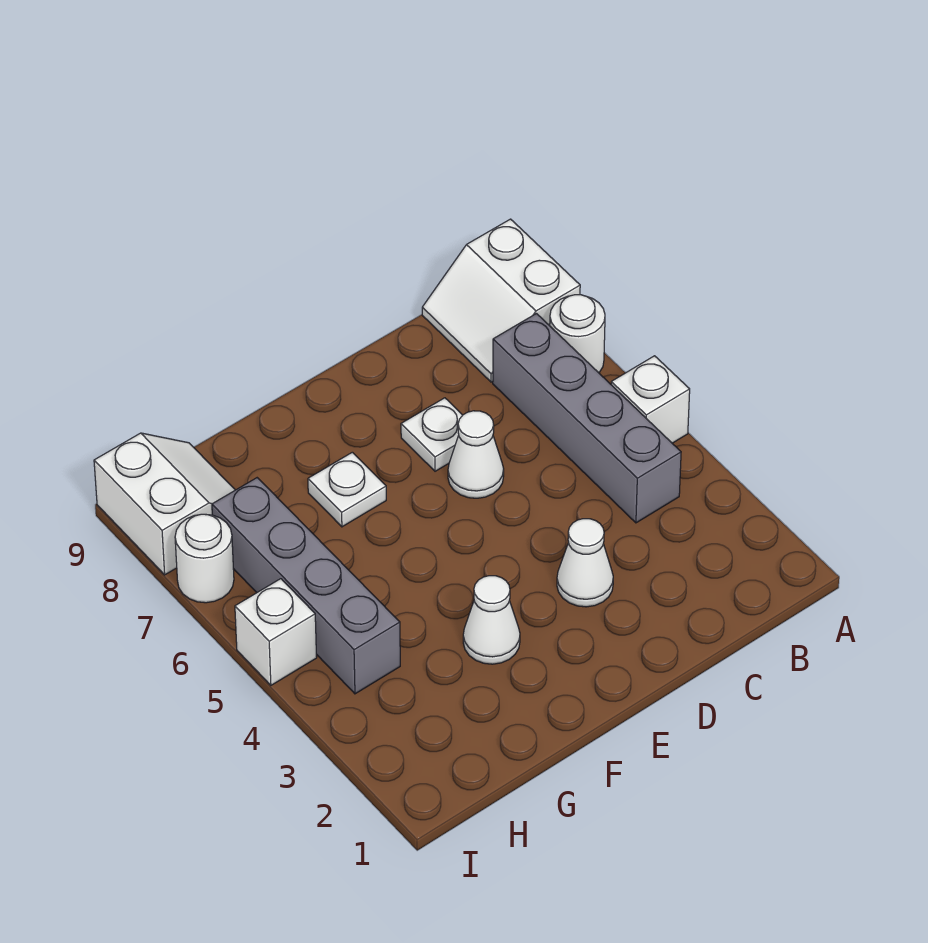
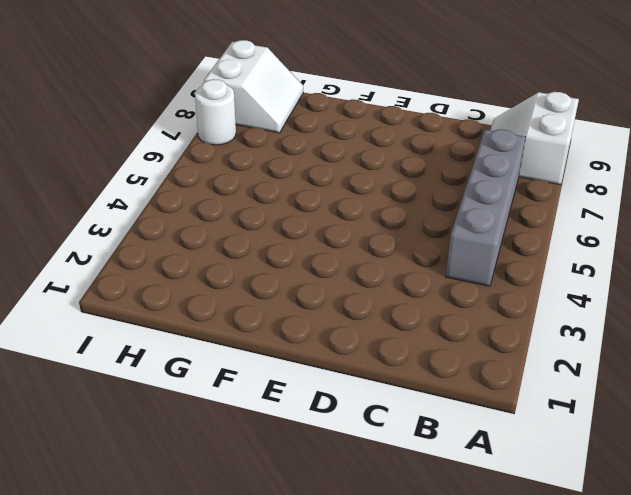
none -> white 1x1 brick [611,356,690,443]
none -> white 1x1 round brick [550,295,605,373]
none -> white 1x1 cone [557,519,613,607]

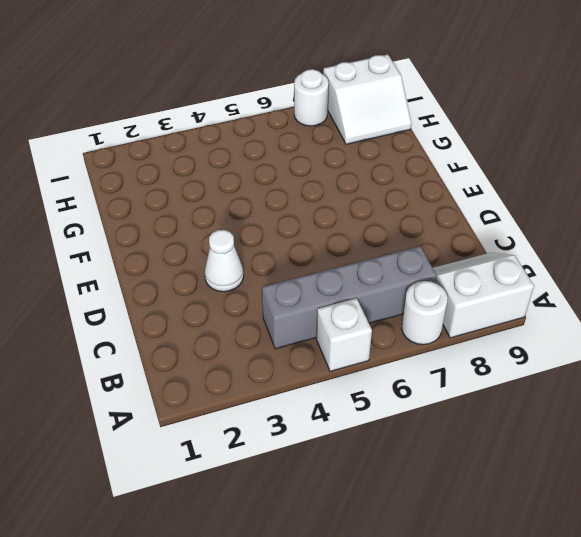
none -> white 1x1 cone [448,411,504,498]
none -> white 1x1 plate [401,398,462,471]
none -> white 1x1 cone [463,576,520,664]

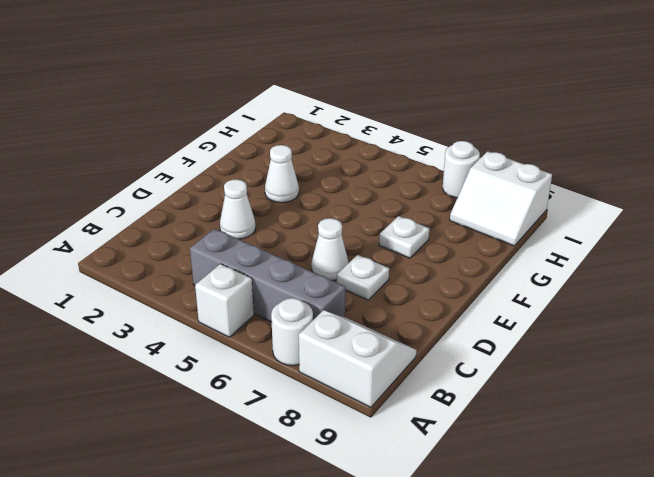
none -> grey 1x4 brick [212,478,400,694]
none -> white 1x1 brick [235,579,317,685]

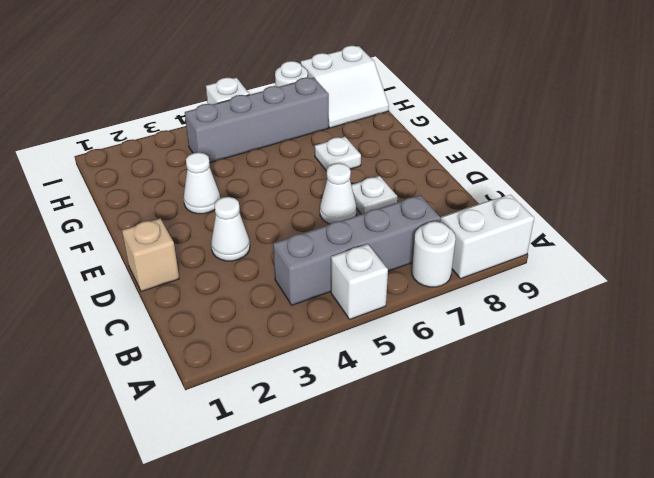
tan 1x1 brick [122,219,179,291] -> none

